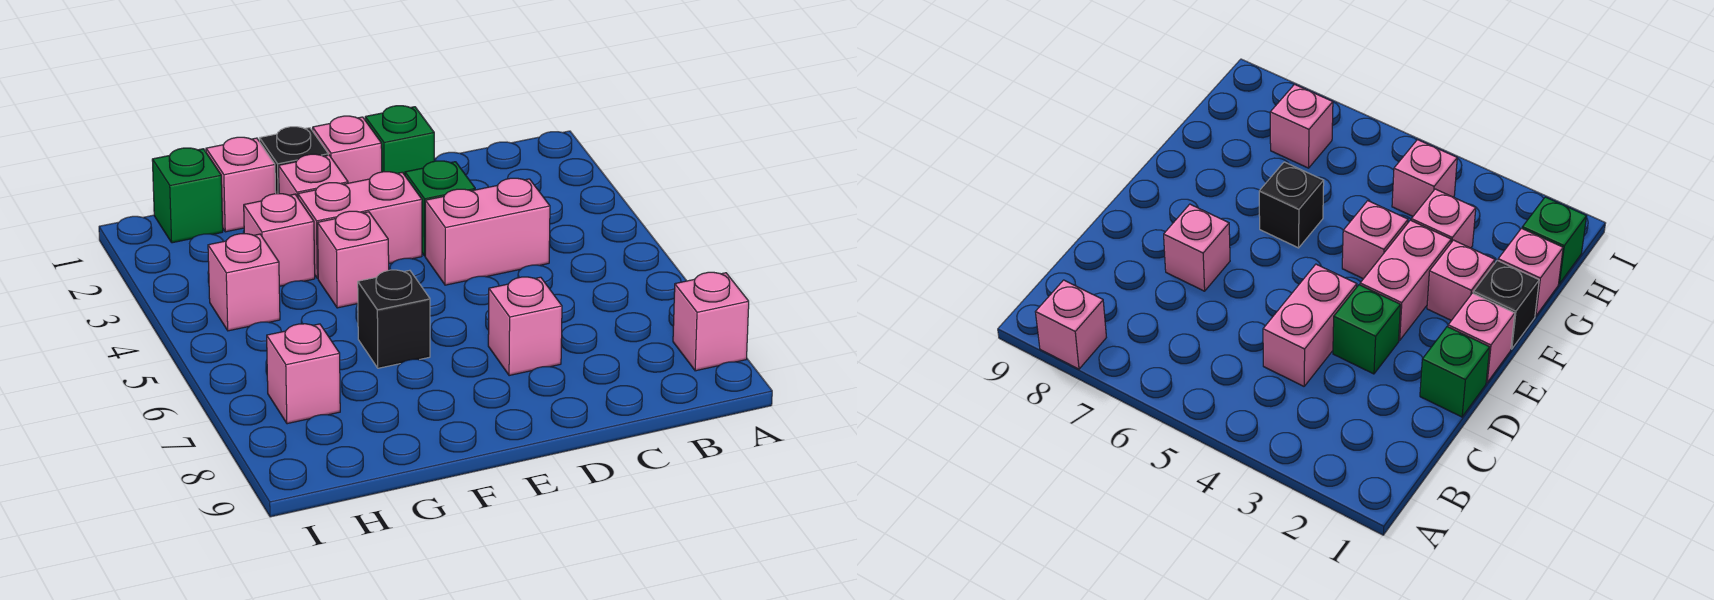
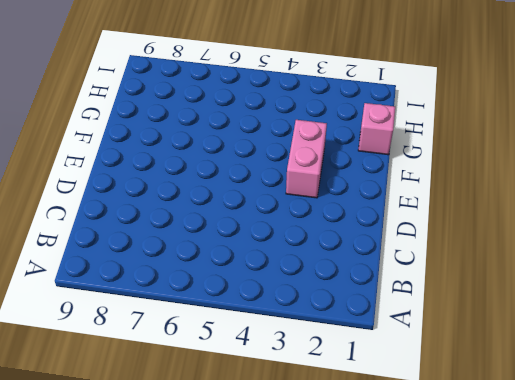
none -> pink 1x1 brick [673,272,749,371]
none -> pink 1x2 brick [425,178,550,285]
none -> green 1x1 brick [365,106,434,175]

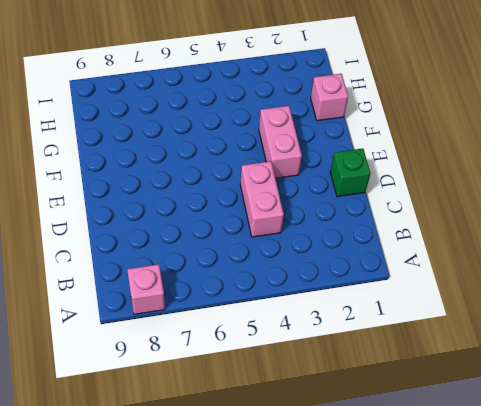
none -> green 1x1 brick [405,161,475,256]
none -> pink 1x1 brick [488,277,562,376]
none -> pink 1x1 brick [313,116,382,183]

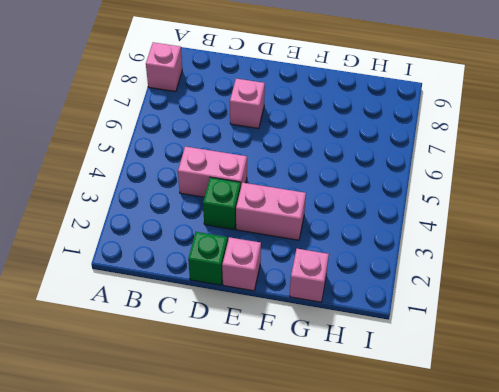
none -> black 1x1 brick [260,127,328,194]
none -> pink 1x1 brick [279,154,348,197]
none -> pink 1x1 brick [317,211,389,308]

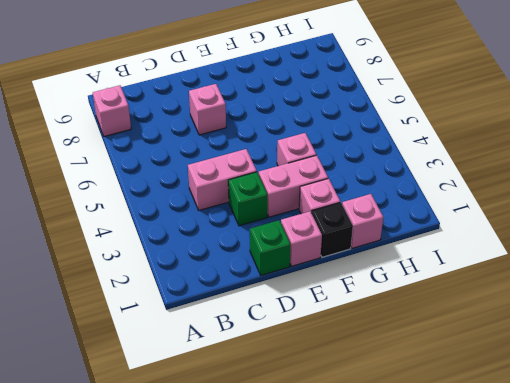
none -> black 1x1 brick [358,270,430,368]
none -> pink 1x1 brick [244,194,315,286]
none -> green 1x1 brick [152,148,223,243]

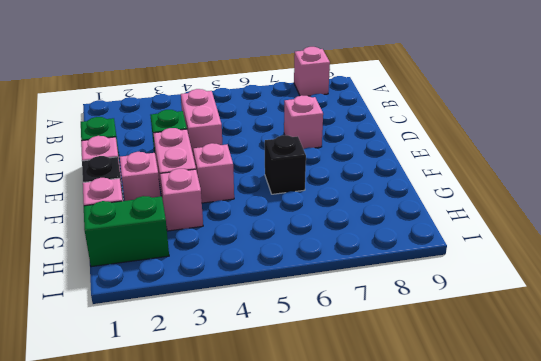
green 1x2 brick [84,196,169,267] -> green 1x1 brick [152,148,223,243]
none -> pink 1x1 brick [208,233,280,331]
none -> pink 1x1 brick [267,324,340,424]

